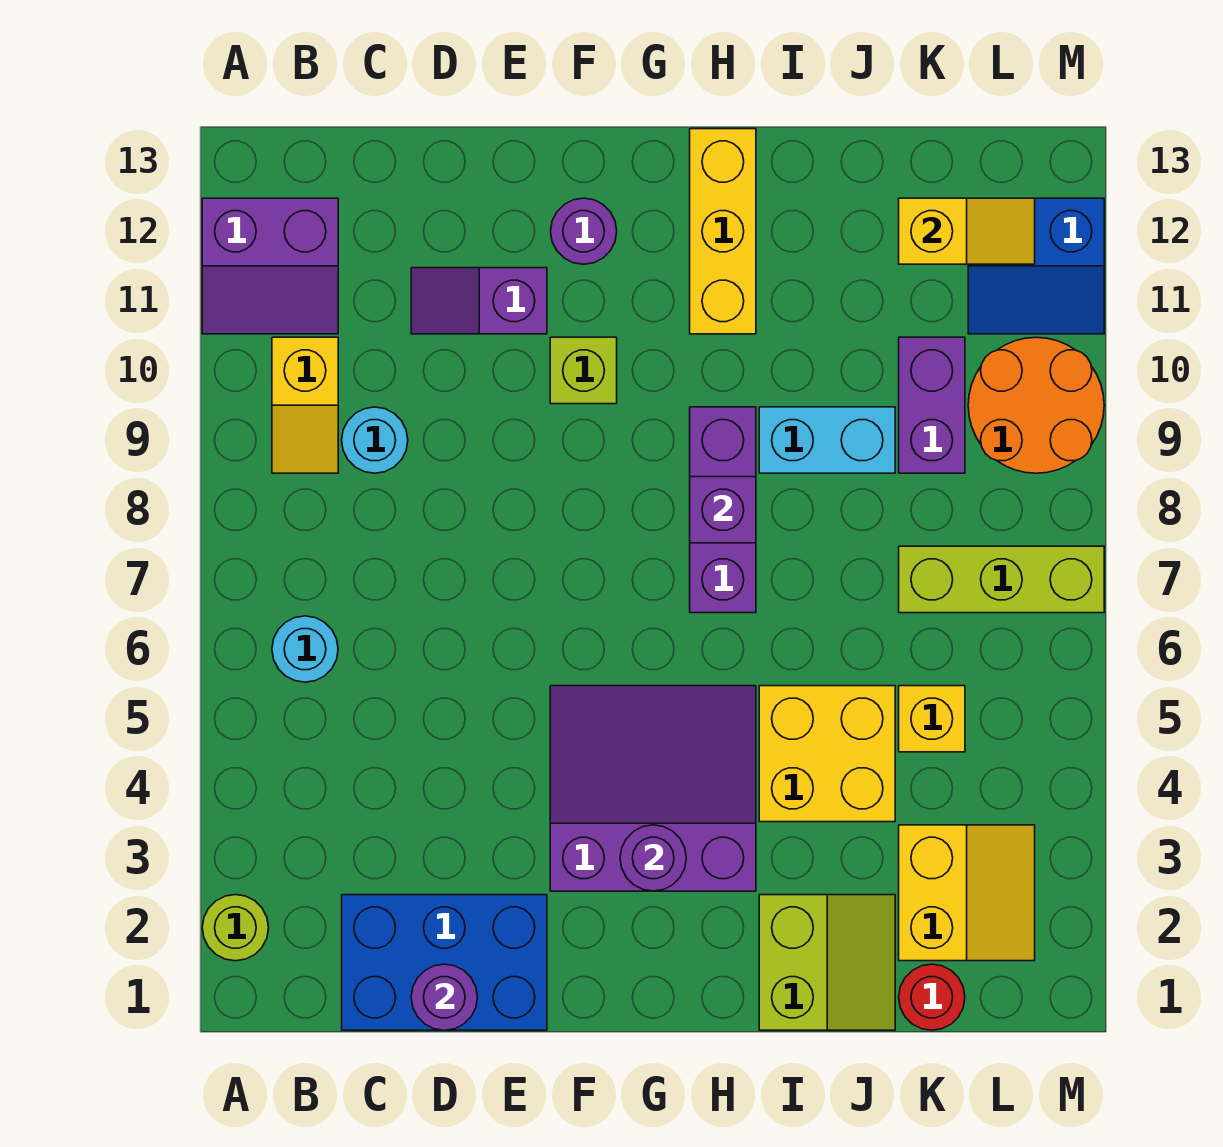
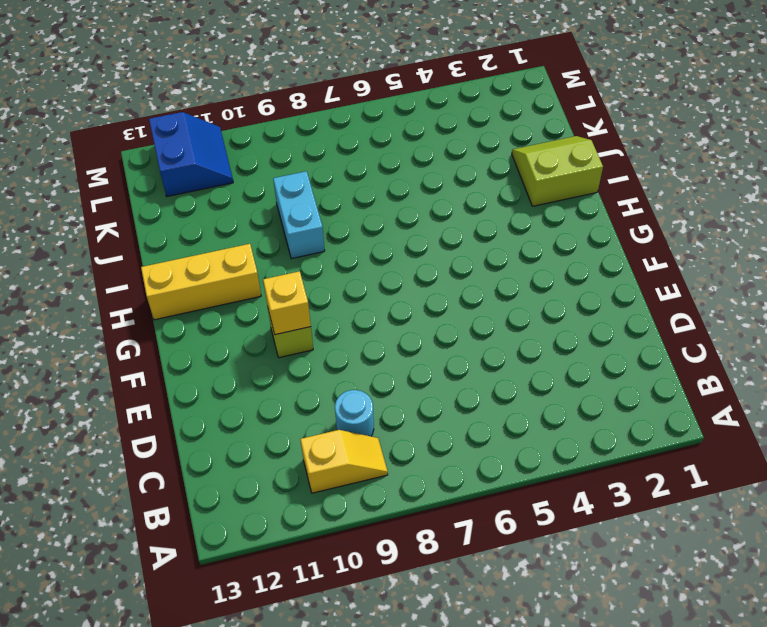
yellow 1x1 brick [263,271,311,335] -> yellow 1x1 brick moved to [899,686,965,752]
none -> lime 1x1 round brick [202,895,269,961]
none -> purple 2x2 slope [202,198,338,334]
none -> cyan 1x1 round brick [272,616,338,682]

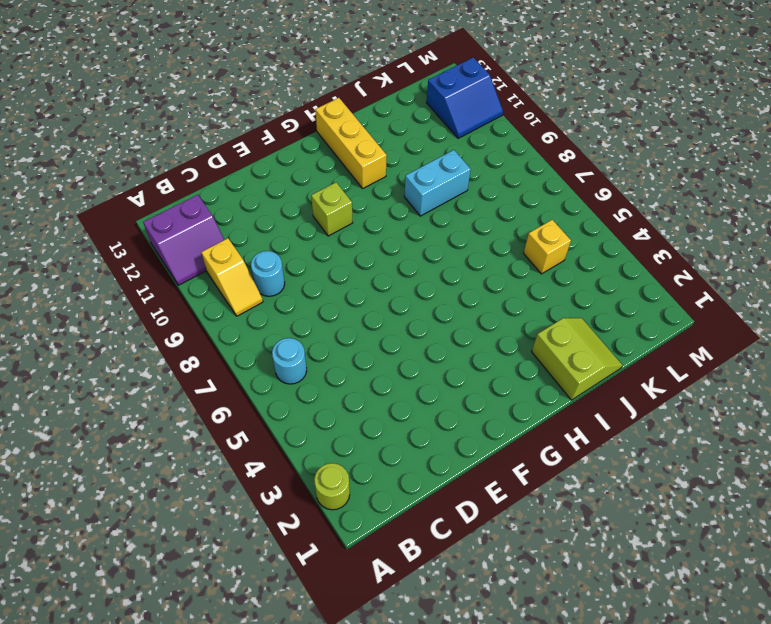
none -> blue 2x3 brick [342,895,547,1030]
none -> purple 1x2 slope [411,268,547,334]
none -> purple 3x3 slope [550,686,756,891]

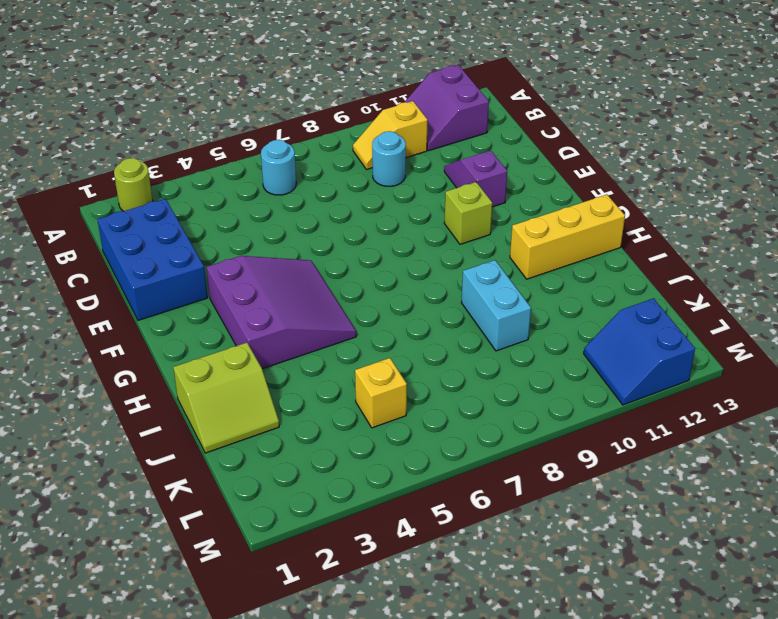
none -> purple 1x1 round brick [551,198,617,264]
none -> purple 1x3 brick [690,407,756,613]
none -> yellow 2x2 brick [759,686,895,822]

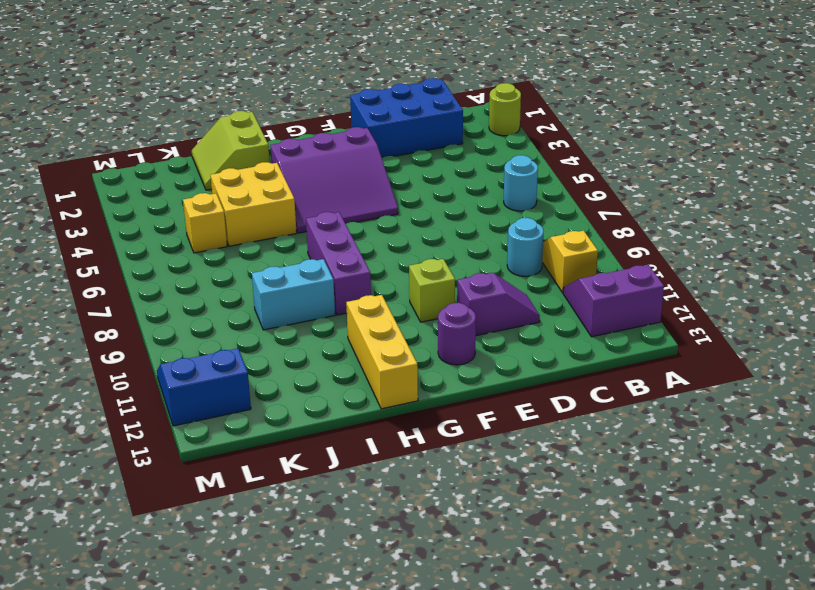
none -> red 1x1 round brick [899,964,965,1030]
none -> yellow 2x2 slope [899,825,1035,961]
none -> lime 1x3 brick [899,546,1104,613]

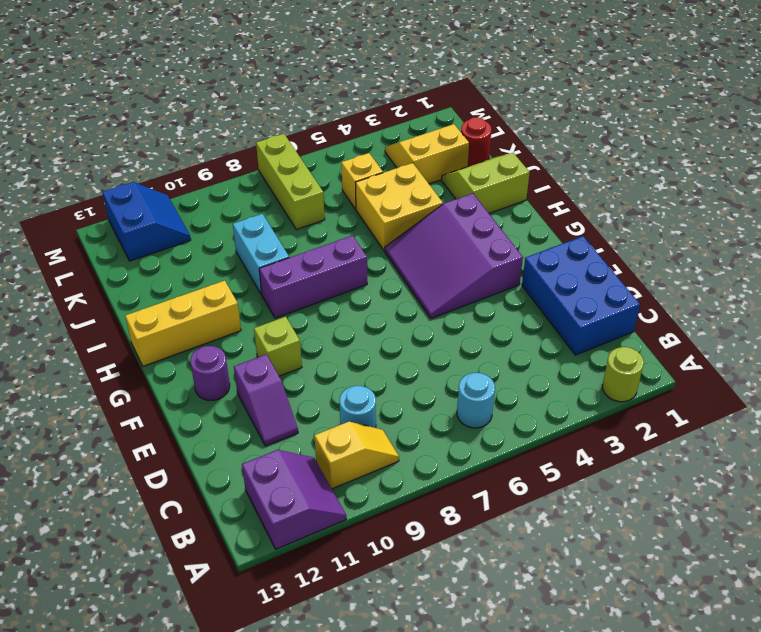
none -> purple 1x2 brick [899,337,965,473]
none -> orange 2x2 round brick [968,337,1104,473]
none -> purple 1x1 round brick [411,964,477,1030]

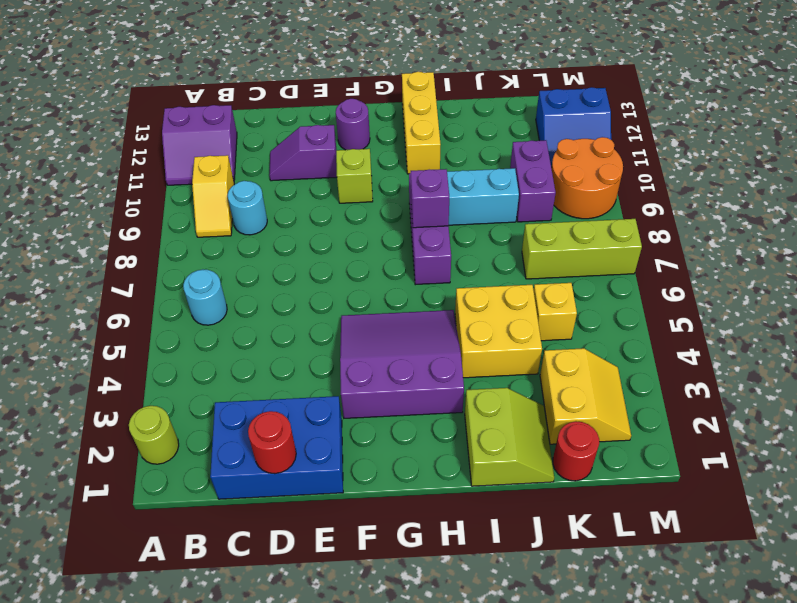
red 1x1 round brick [248,411,296,474] -> purple 1x1 round brick [411,964,477,1030]
none -> purple 1x1 round brick [620,825,686,891]
none -> yellow 1x2 slope [899,198,1035,264]

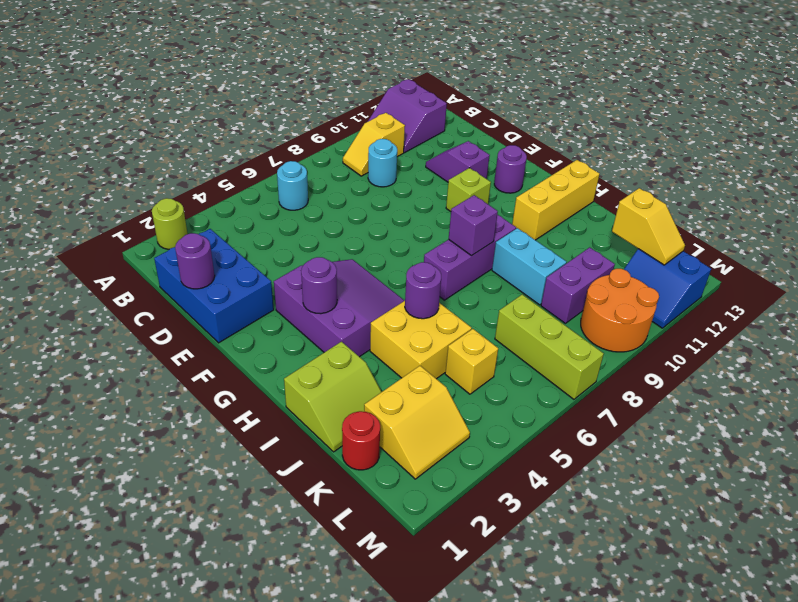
purple 1x1 round brick [405,262,441,319] -> none

